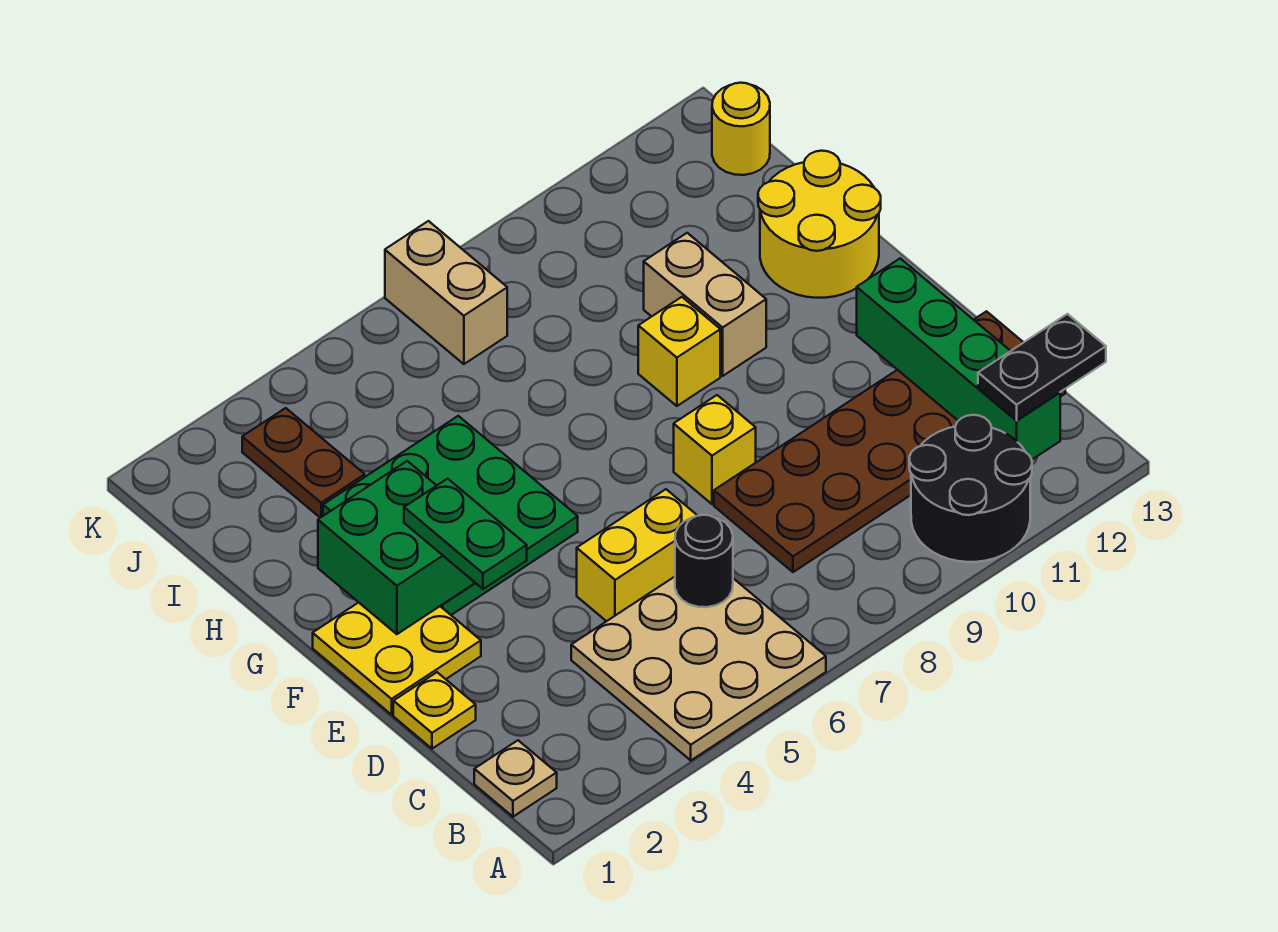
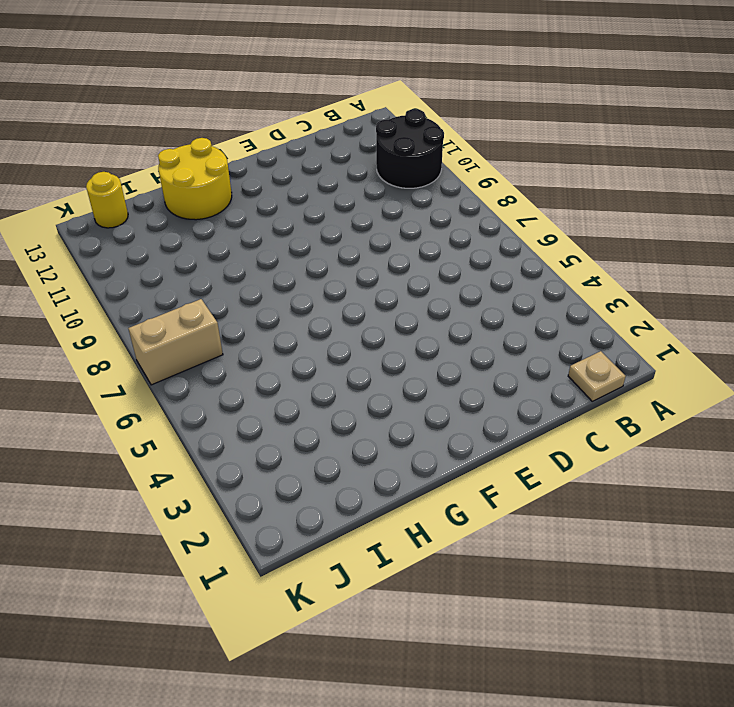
none -> tan 3x3 plate [571,577,826,760]
none -> brown 2x6 plate [714,311,1065,572]
none -> yellow 1x1 plate [393,672,476,749]

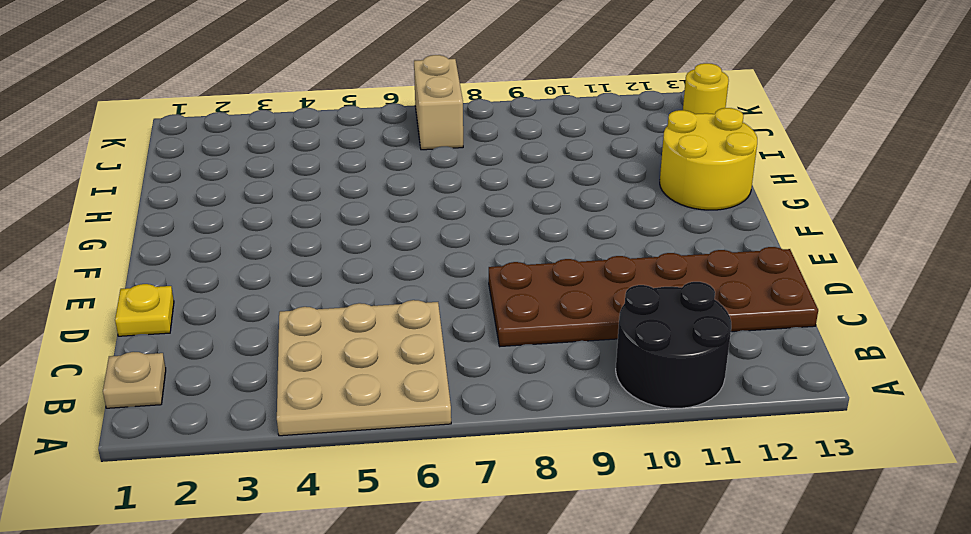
none -> yellow 1x2 brick [577,489,697,621]
none -> yellow 2x2 plate [313,602,481,715]
none -> yellow 1x1 brick [674,395,756,504]

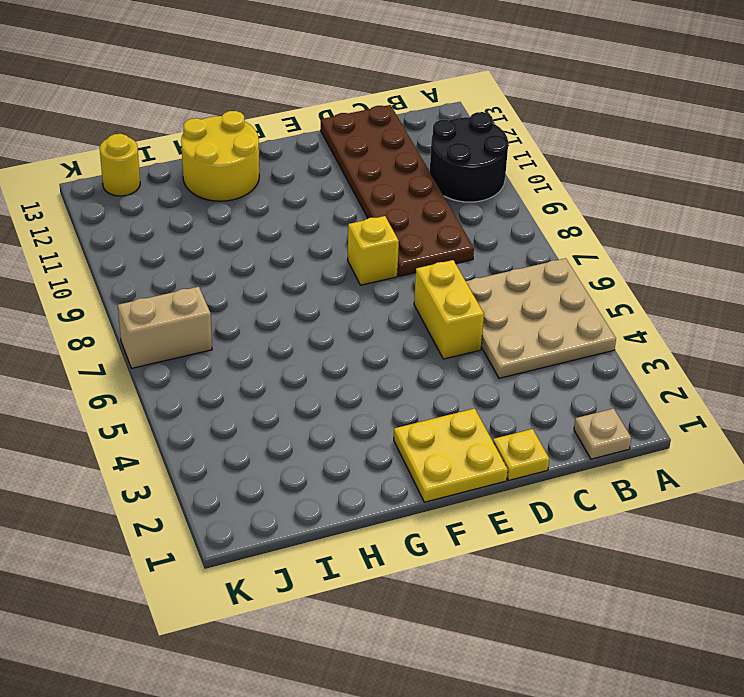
none -> green 3x3 plate [323,416,578,615]
none -> yellow 1x1 brick [638,297,720,406]
none -> tan 1x2 brick [644,233,766,376]

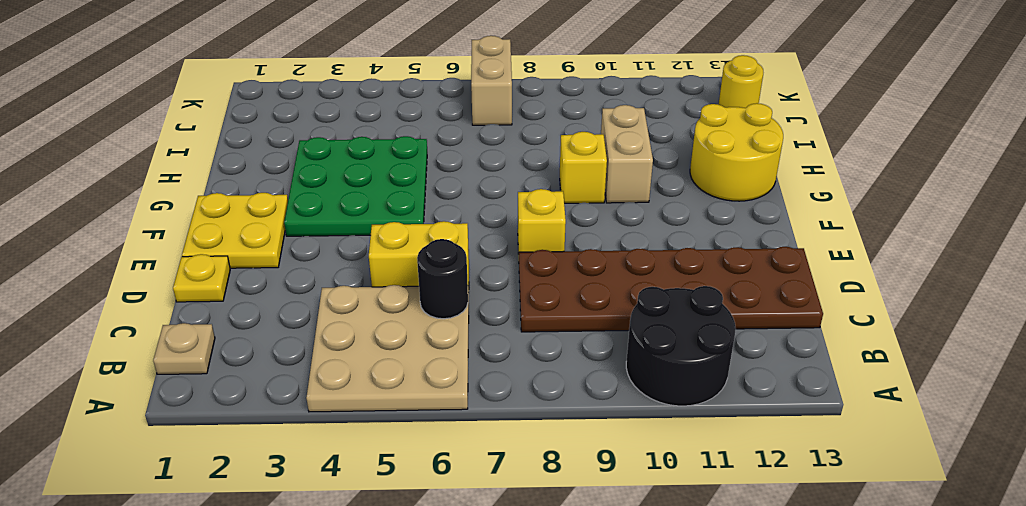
none -> brown 1x2 plate [242,408,365,518]
none -> green 1x4 brick [857,258,1060,459]
none -> green 2x2 brick [318,461,475,634]

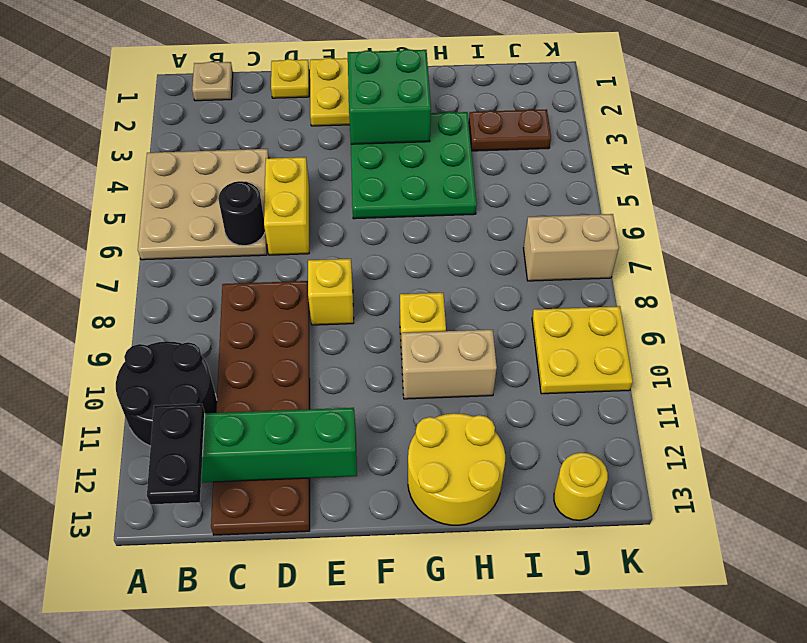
yellow 2x2 plate [532,306,633,394] -> none
none -> green 1x2 plate [404,479,527,589]

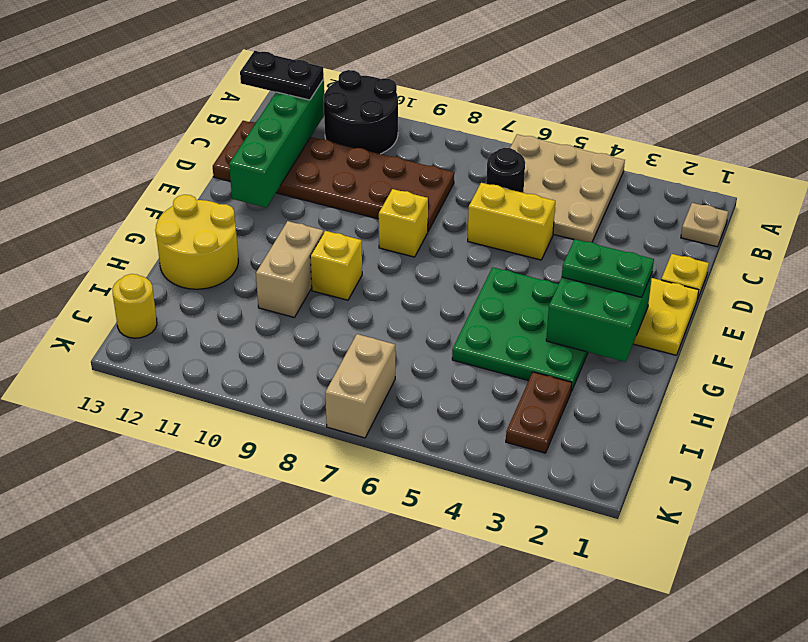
green 1x2 plate [562,239,654,297] -> green 1x2 plate turned to [404,479,527,589]

